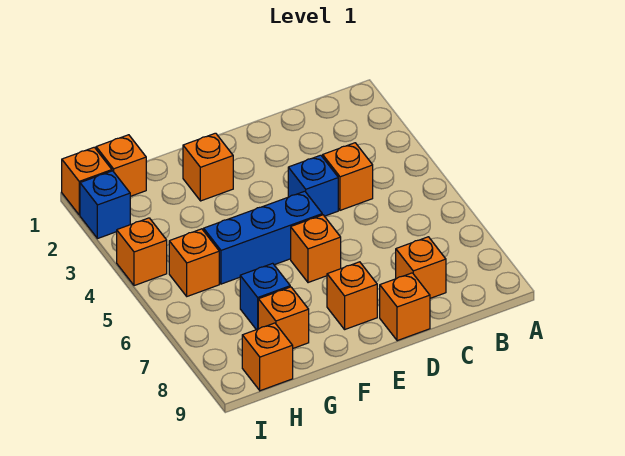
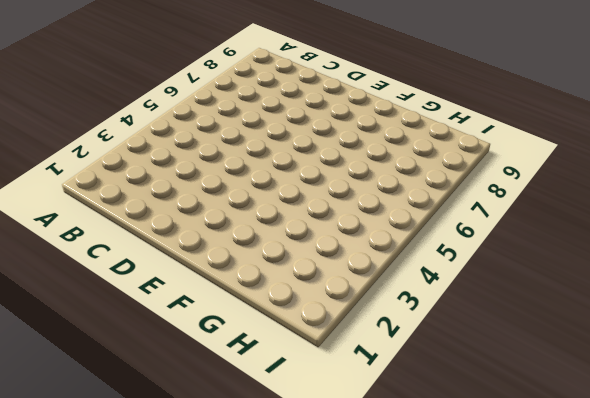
none -> orange 1x1 brick [323,143,373,210]
none -> orange 1x1 brick [396,237,446,298]
none -> blue 1x1 brick [288,155,338,216]

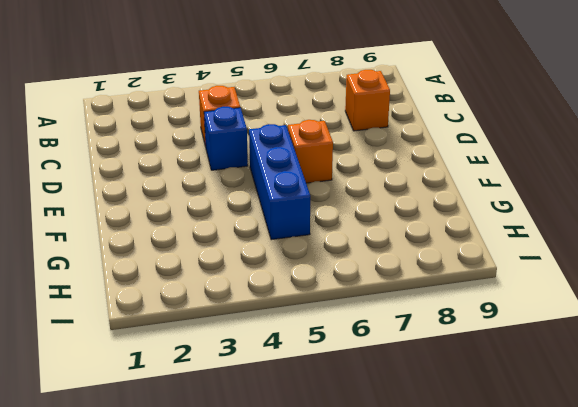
none -> orange 1x1 brick [380,273,430,341]
none -> orange 1x1 brick [327,262,377,329]
none -> orange 1x1 brick [183,133,233,201]

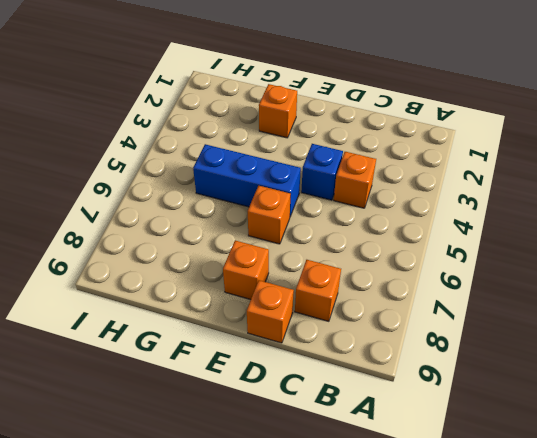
none -> blue 1x1 brick [240,263,290,330]
none -> orange 1x1 brick [258,287,309,348]
none -> orange 1x1 brick [96,135,146,196]

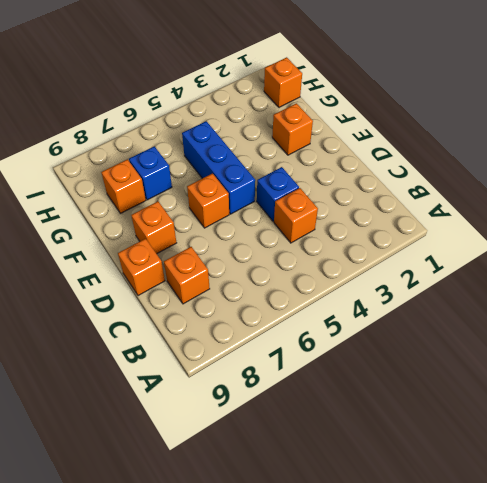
none -> orange 1x1 brick [169,229,219,296]
none -> orange 1x1 brick [242,323,293,391]
none -> orange 1x1 brick [62,147,112,215]

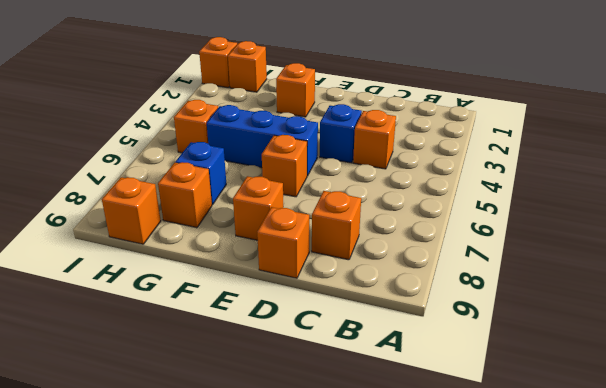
none -> blue 1x1 brick [80,171,130,239]
none -> orange 1x1 brick [117,218,167,286]

